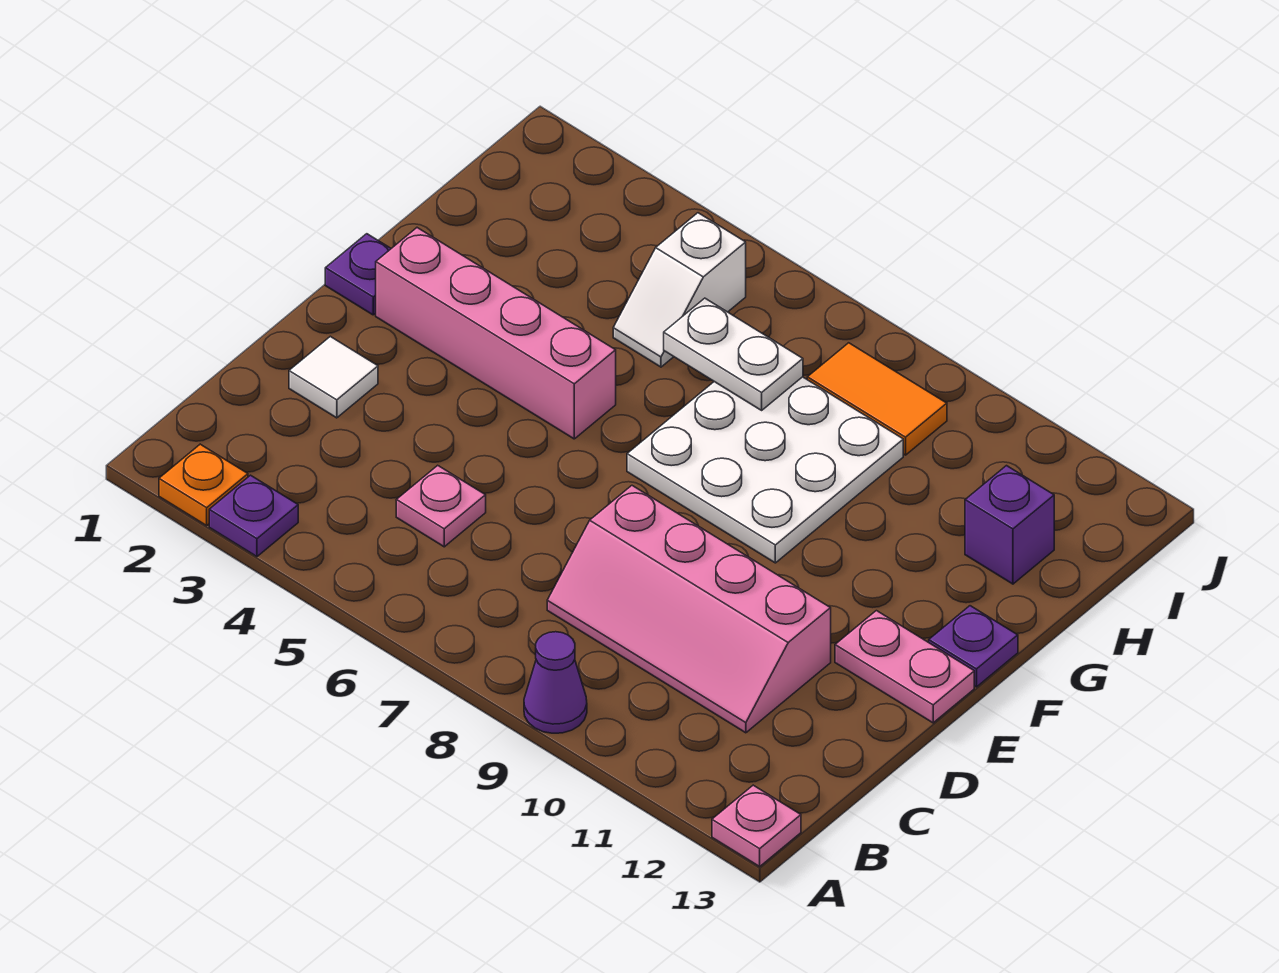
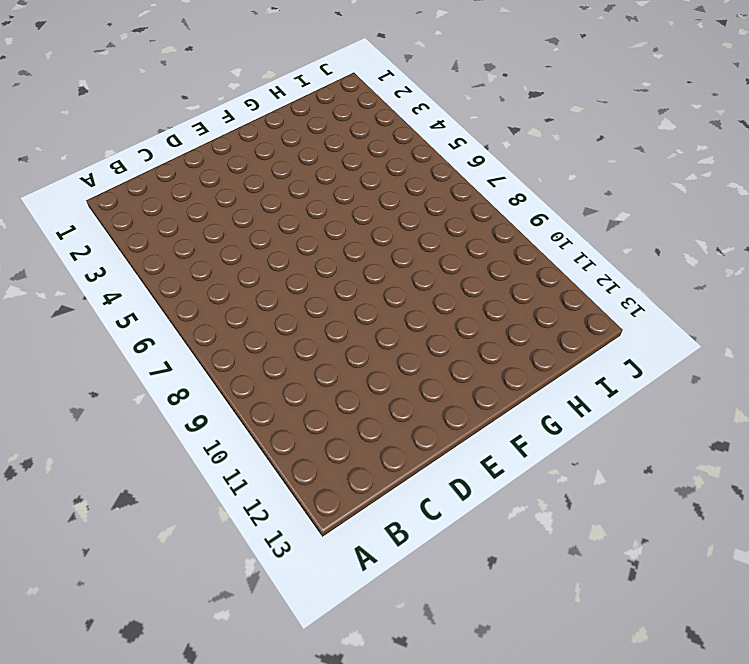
none -> orange 1x1 plate [159,444,248,526]
none -> purple 1x1 plate [209,475,298,557]
none -> purple 1x1 cone [524,632,587,733]

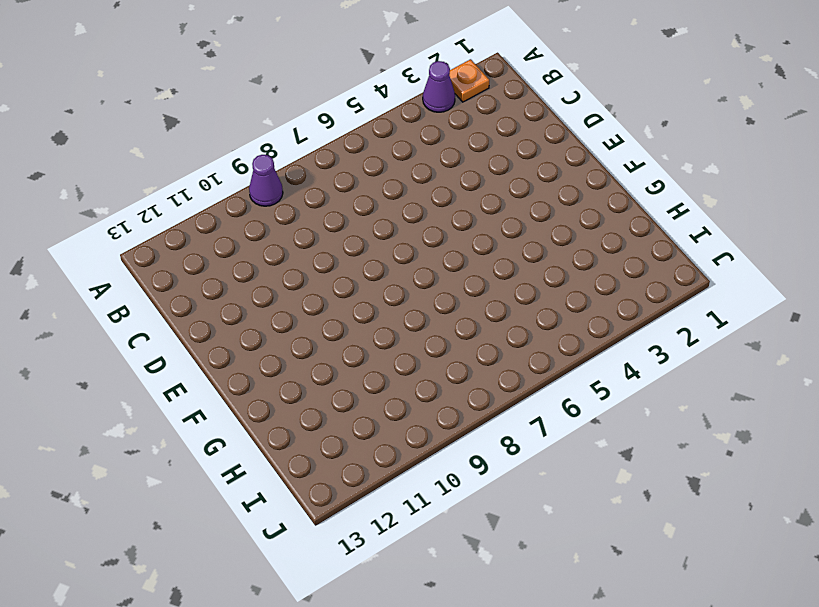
purple 1x1 cone [423,61,455,112] -> purple 1x1 plate [209,475,298,557]
none -> pink 1x1 plate [712,785,801,866]
none -> pink 1x1 plate [396,465,486,547]
none -> pink 2x4 slope [547,486,831,733]

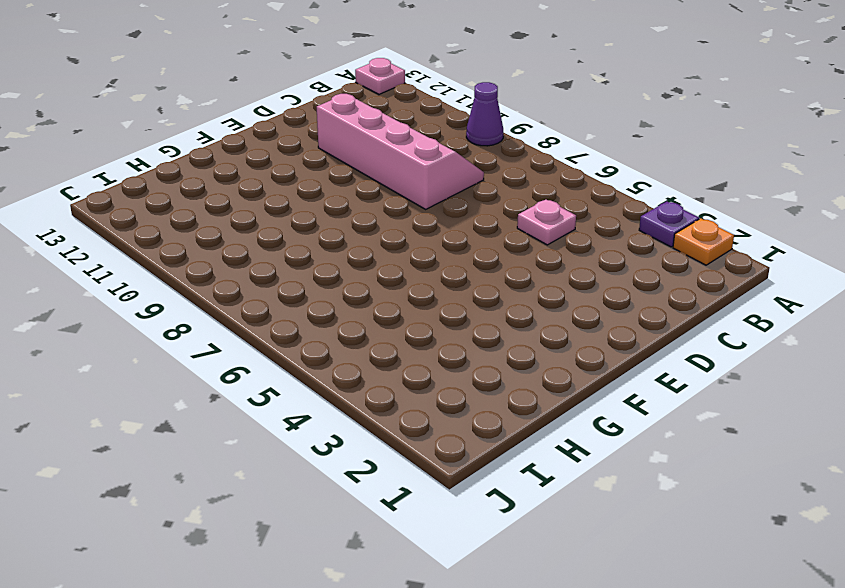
none -> white 1x1 tile [289,336,378,418]
none -> pink 1x2 plate [835,611,974,723]
none -> purple 1x1 plate [325,234,391,315]

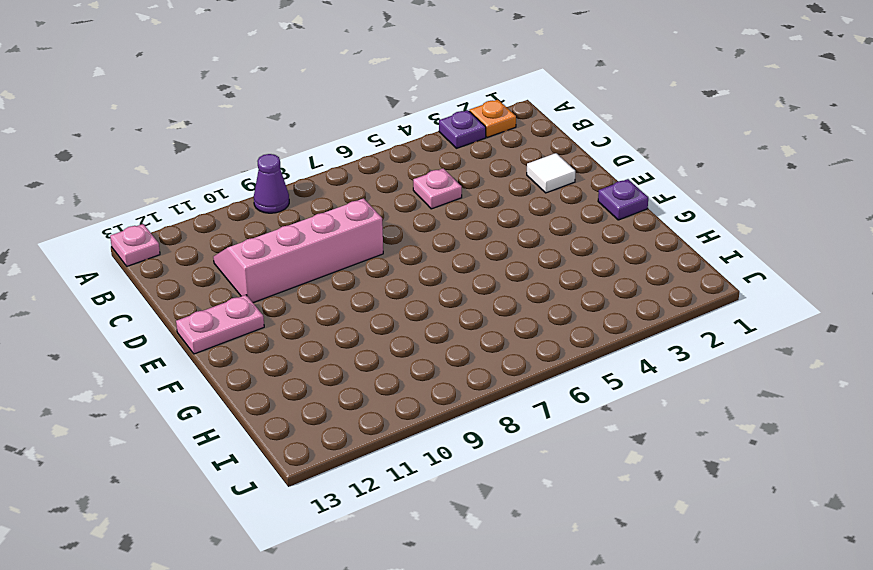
none -> pink 1x4 brick [376,228,616,439]
none -> white 3x3 plate [627,377,903,563]
none -> purple 1x1 plate [929,606,1018,687]

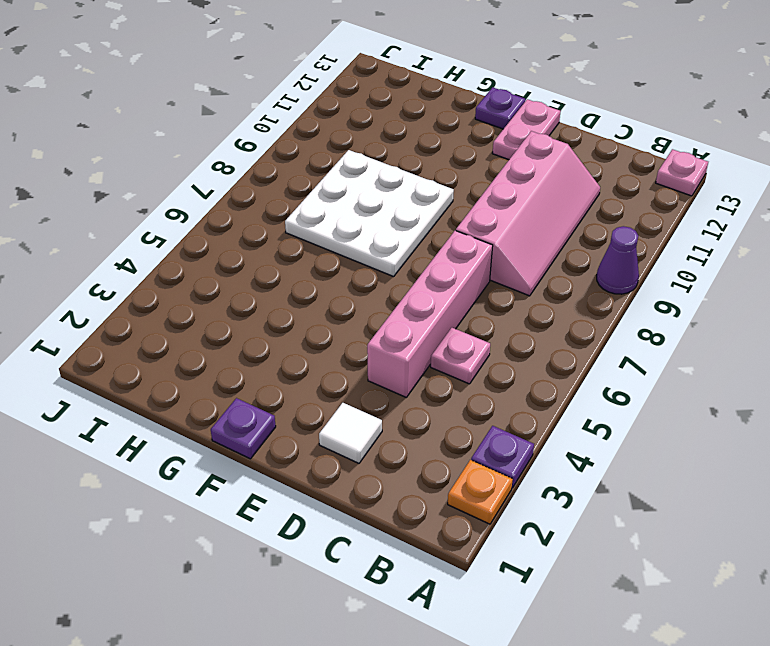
pink 1x4 brick [367,231,493,397] -> pink 1x4 brick moved to [376,228,616,439]
none -> white 1x2 slope [613,213,746,367]
none -> purple 1x1 brick [965,466,1054,584]
none -> orange 1x2 tile [807,343,947,455]

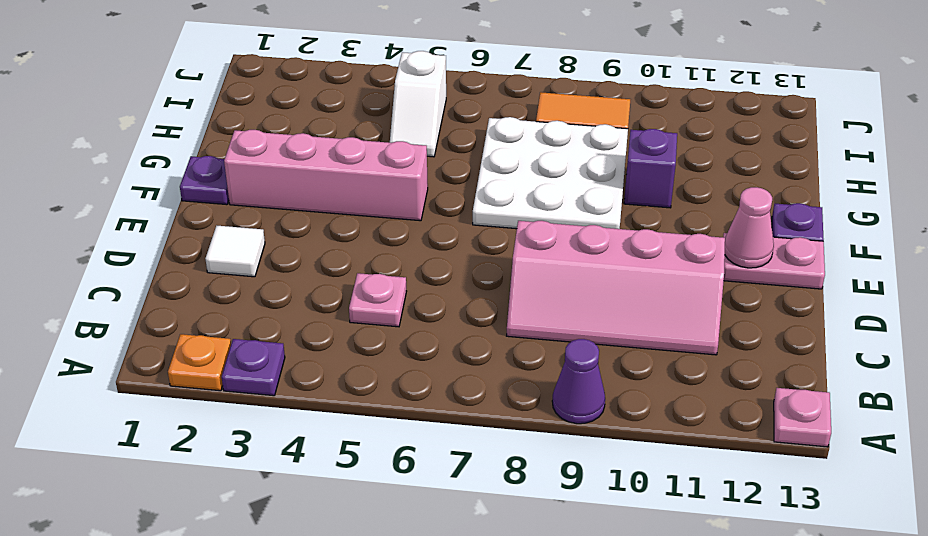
pink 1x1 cone [725,187,774,268] -> none
purple 1x1 brick [624,129,677,208] -> purple 1x1 brick moved to [965,466,1054,584]
none -> white 1x2 plate [664,298,803,410]

